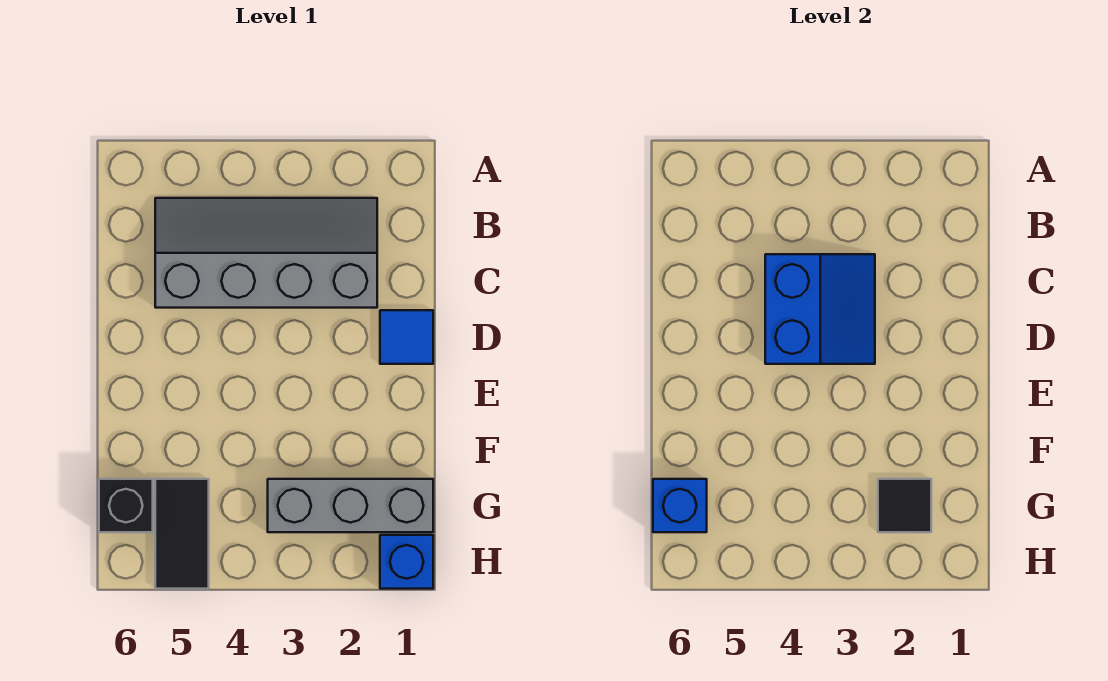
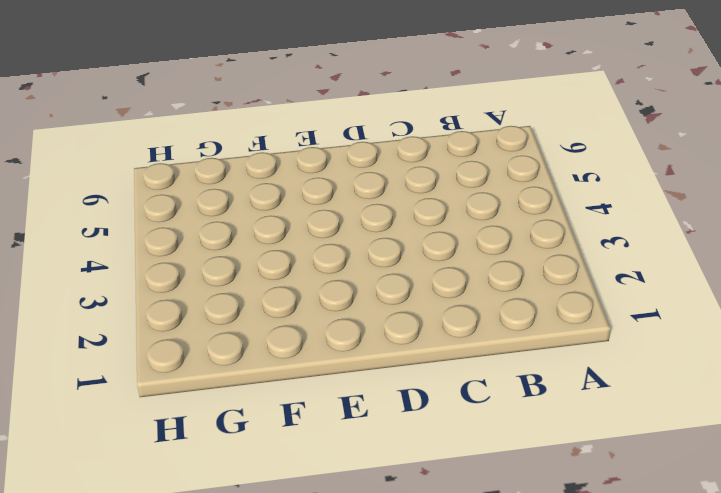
none -> grey 2x4 slope [155,198,377,308]
none -> blue 1x1 tile [380,310,433,364]

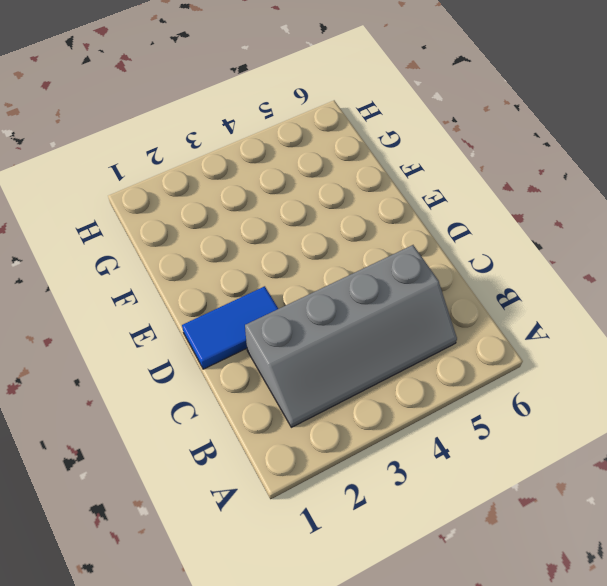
blue 1x2 tile [182,286,278,369] -> blue 1x1 tile [380,310,433,364]
none -> grey 1x3 brick [268,479,433,532]
none -> black 1x2 tile [155,479,209,589]

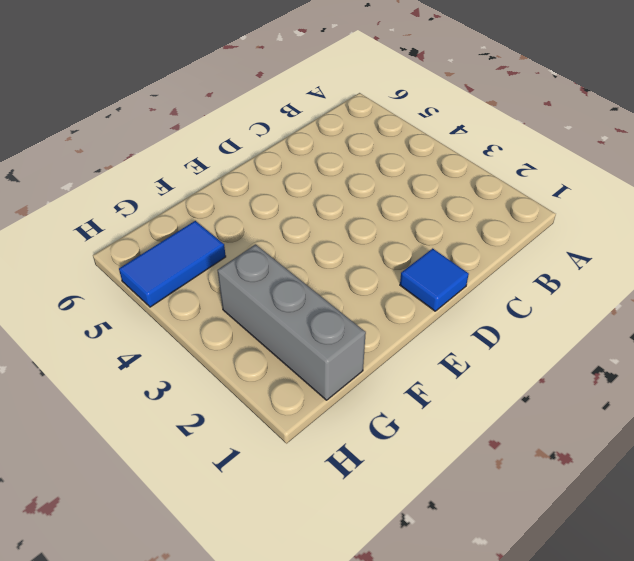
blue 1x2 tile [119,221,226,307] -> black 1x2 tile [155,479,209,589]
none -> grey 2x4 slope [155,198,377,308]
none -> black 1x1 brick [99,479,153,532]

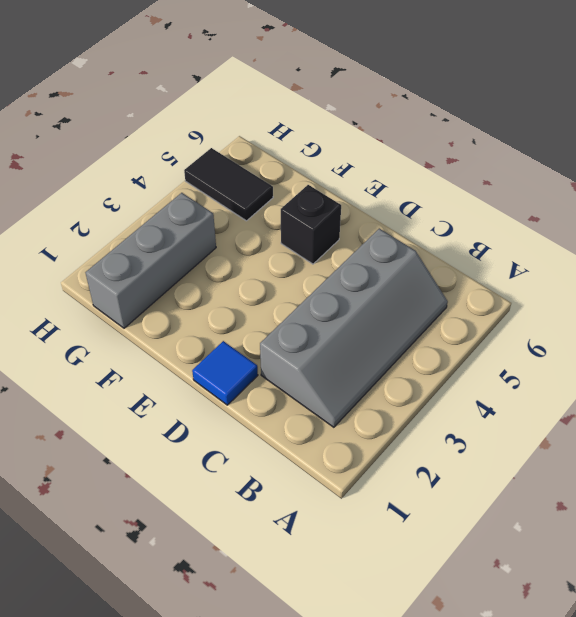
black 1x1 brick [281,185,341,264] -> black 1x1 brick moved to [99,479,153,532]
none -> blue 1x1 brick [380,535,433,589]
none -> blue 2x2 slope [765,254,875,364]

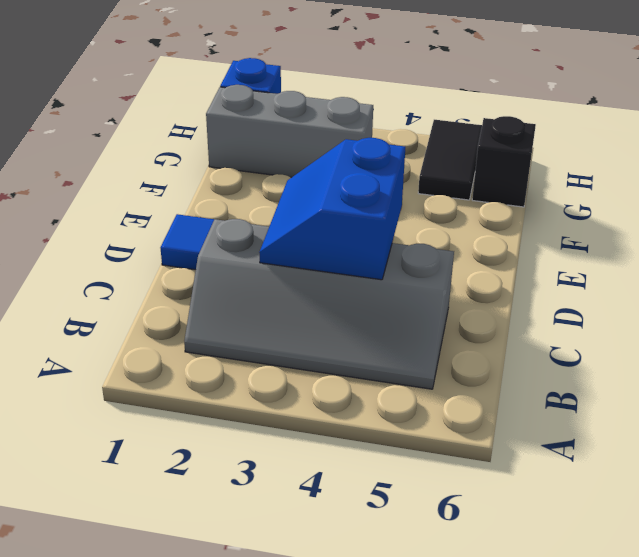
none -> black 1x1 tile [878,479,931,532]
none -> blue 1x1 brick [653,479,707,532]

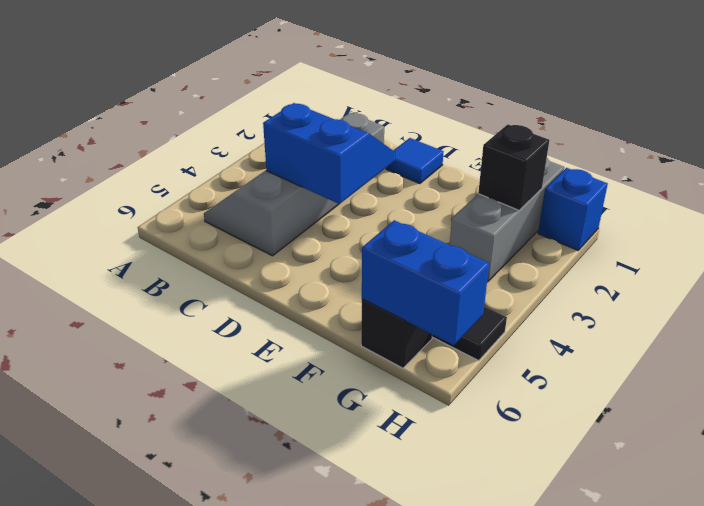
black 1x1 brick [478,124,549,210] -> black 1x1 tile [878,479,931,532]
blue 1x2 brick [362,220,489,345] -> blue 1x1 brick [653,479,707,532]

